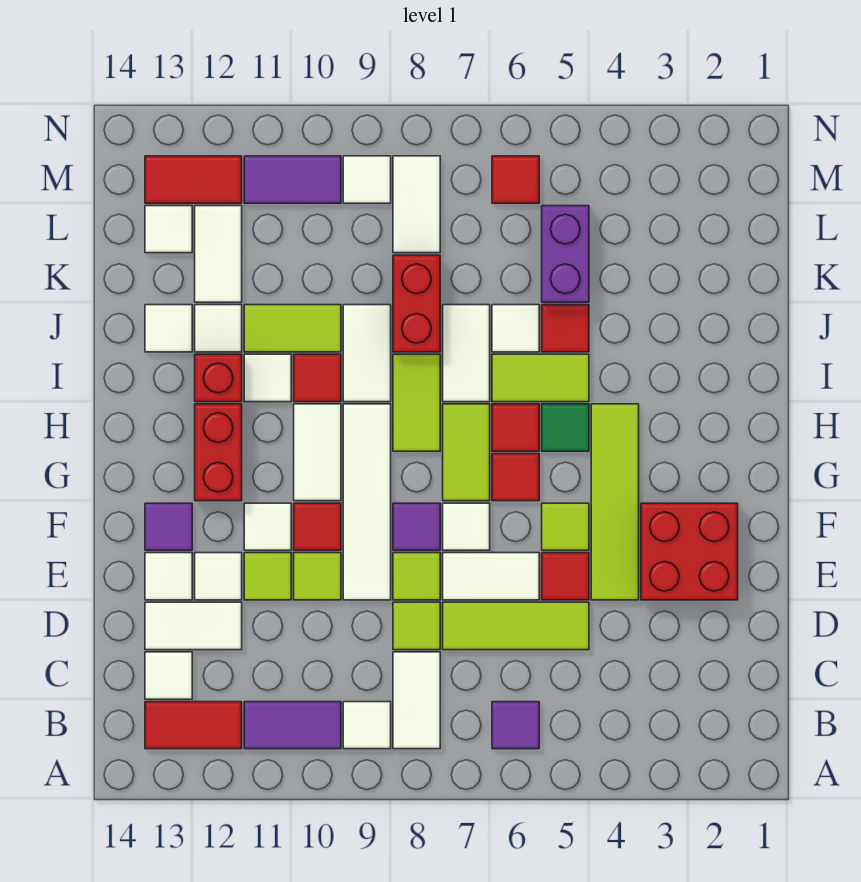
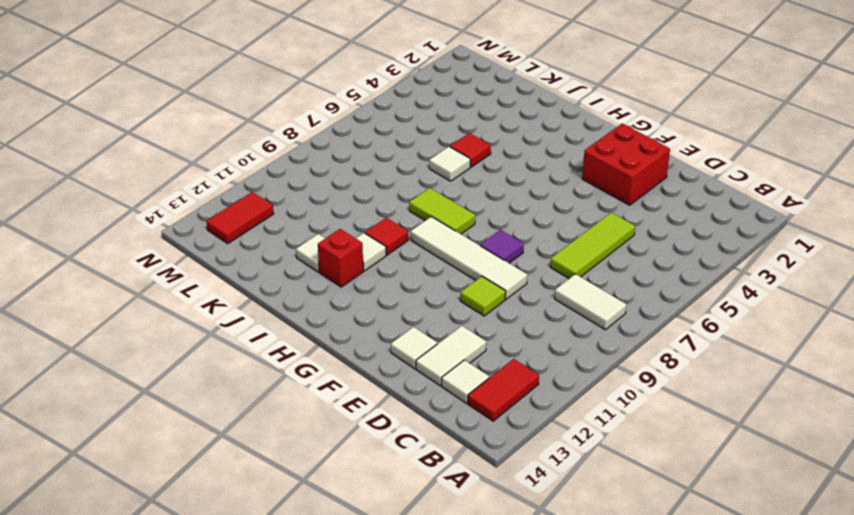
none -> purple 1x1 tile [492,702,539,749]
none -> white 1x1 tile [343,702,391,749]
none -> purple 1x2 tile [244,702,341,749]
none -> lime 1x1 tile [393,602,440,650]

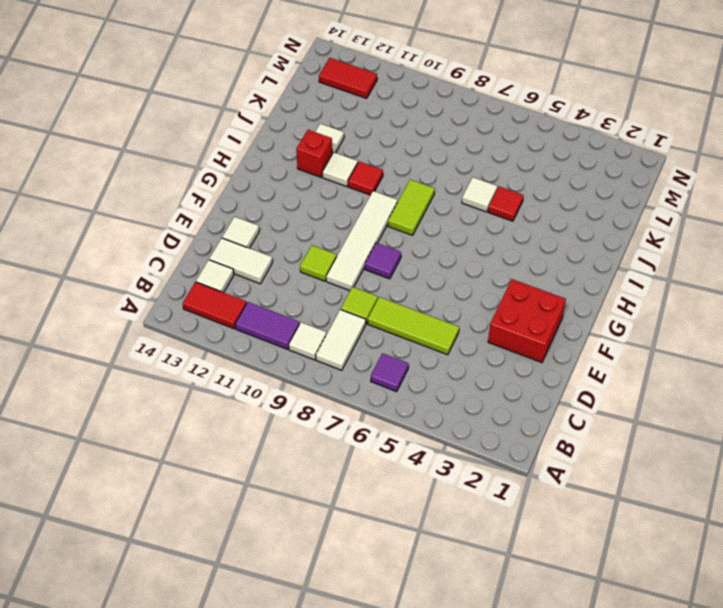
none -> lime 1x4 tile [591,404,639,600]
none -> red 1x1 tile [542,553,589,600]
none -> white 1x2 tile [443,553,539,600]
none -> lime 1x1 tile [393,553,440,600]

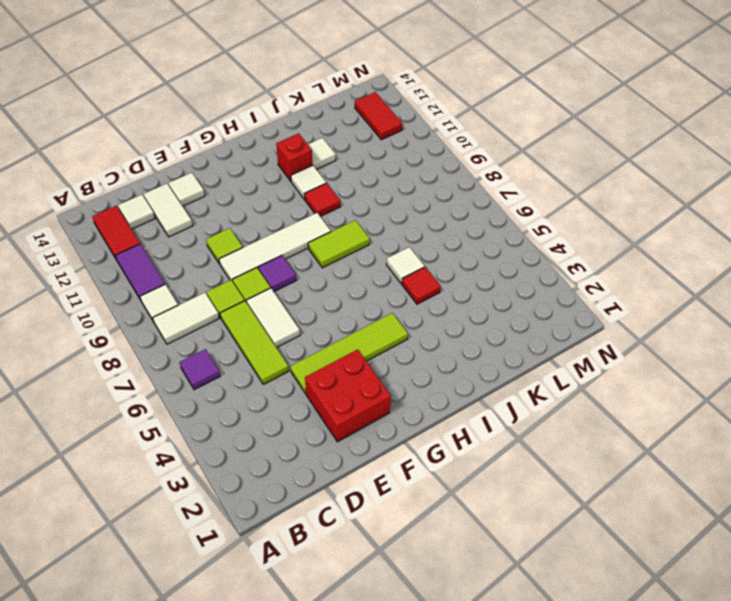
none -> red 1x1 tile [542,553,589,600]
none -> lime 1x1 tile [244,553,291,600]
none -> white 1x1 tile [195,553,242,600]
none -> lime 1x1 tile [542,503,589,550]

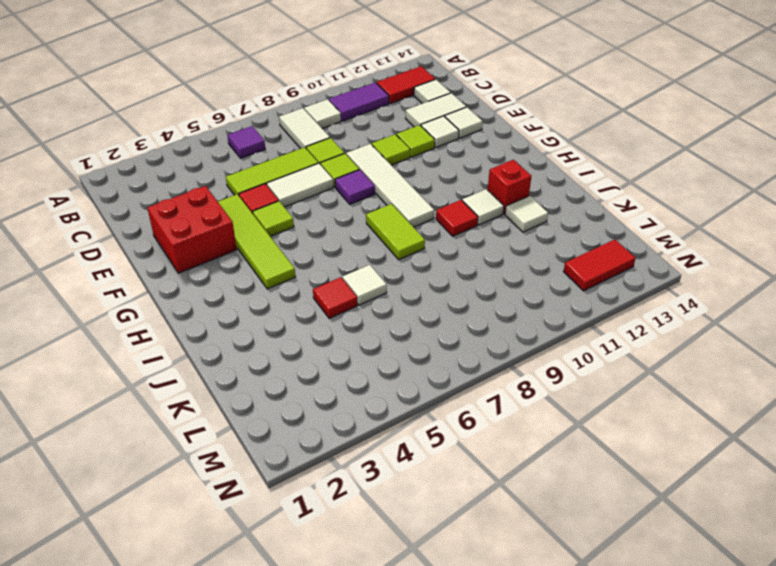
none -> white 1x1 tile [443,503,490,550]
none -> red 1x1 tile [294,503,341,550]
none -> white 1x1 tile [244,503,291,550]
none -> purple 1x1 tile [145,503,192,550]

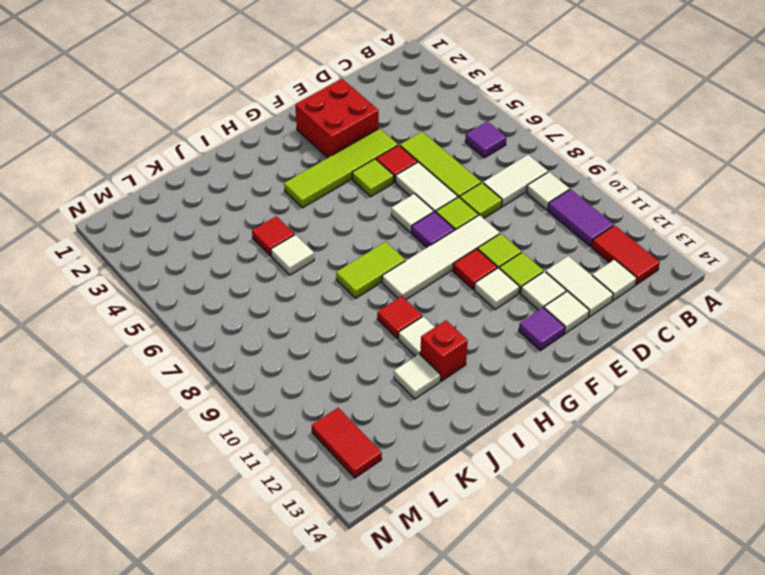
none -> red 1x1 tile [492,454,539,501]
none -> lime 1x2 tile [443,404,490,501]
none -> white 1x2 tile [294,404,341,501]
none -> red 1x2 brick [195,404,242,501]

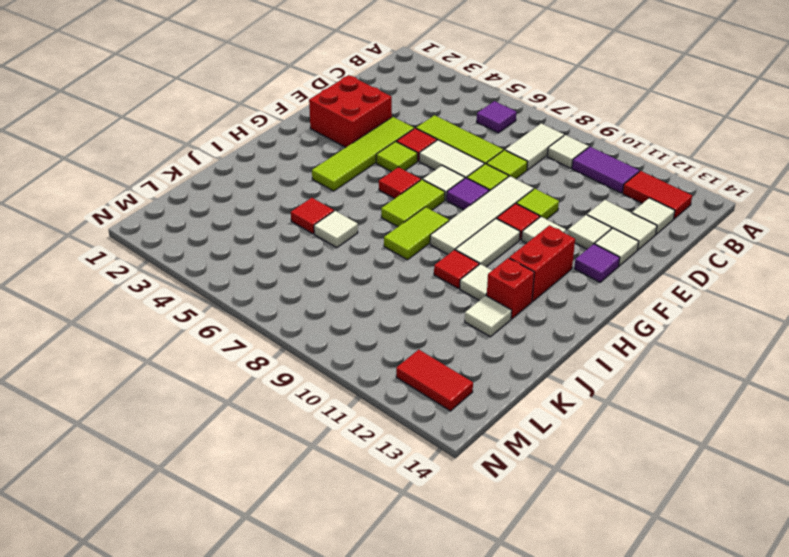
none -> lime 1x1 tile [244,553,291,600]
none -> green 1x1 tile [542,404,589,451]
none -> red 1x1 tile [492,404,539,451]
none -> lime 1x2 tile [492,354,589,402]

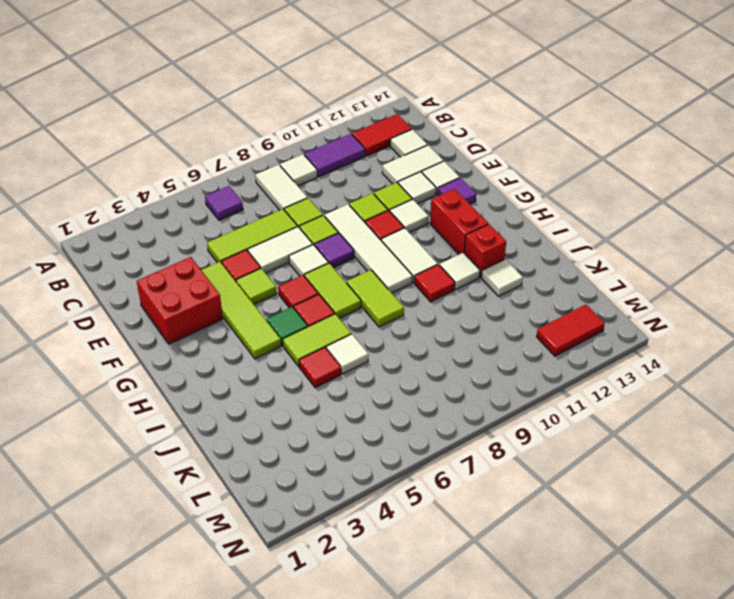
none -> white 1x2 tile [443,305,490,402]
none -> white 1x2 tile [343,305,391,402]
none -> red 1x2 brick [393,255,440,352]
none -> lime 1x2 tile [244,305,341,352]

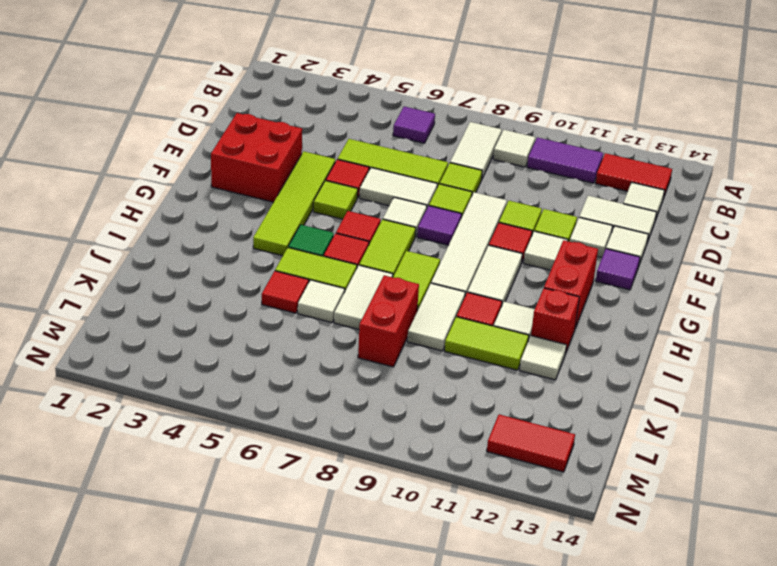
none -> white 1x1 tile [145,305,192,352]
none -> purple 1x2 brick [542,206,589,302]
none -> white 1x2 tile [195,206,242,302]
none -> white 1x2 tile [393,156,440,253]

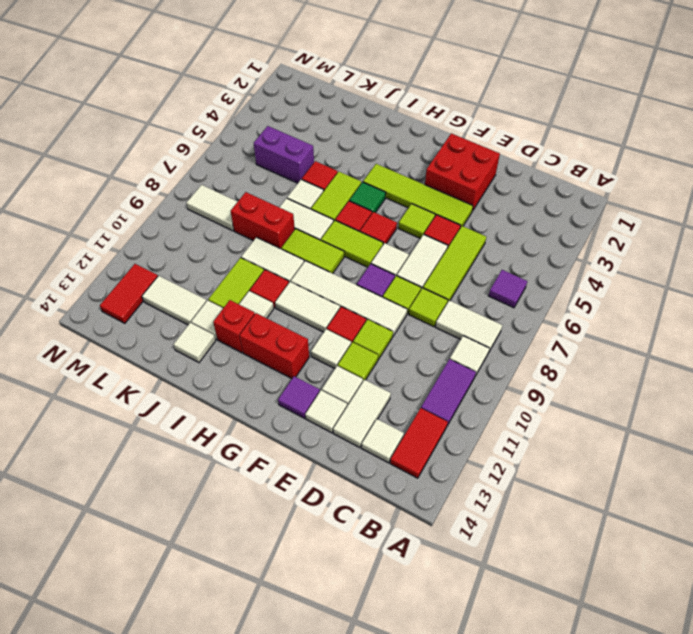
none -> white 1x1 tile [145,206,192,253]
none -> red 1x1 tile [492,156,539,203]
none -> white 1x1 tile [343,156,391,203]
none -> purple 1x2 tile [244,156,341,203]

